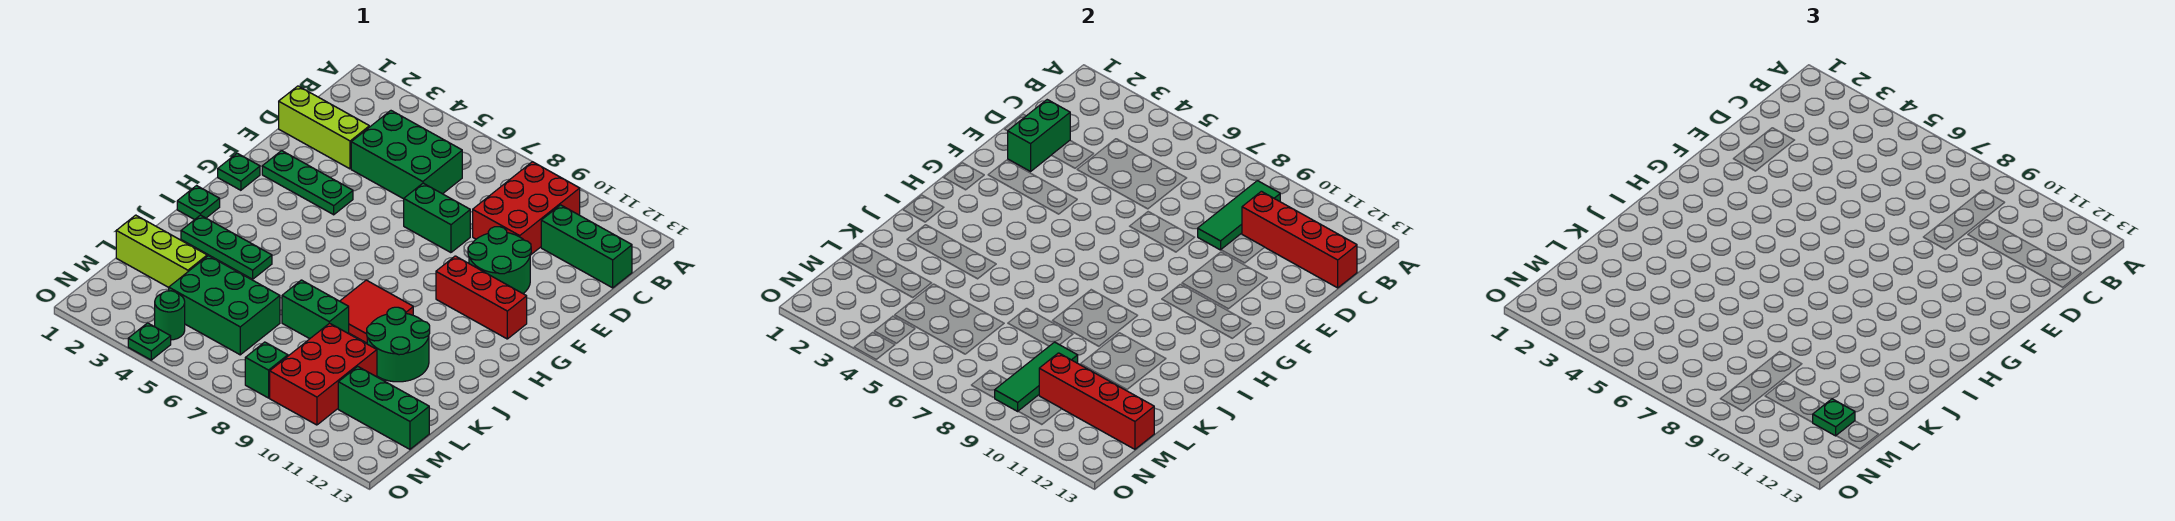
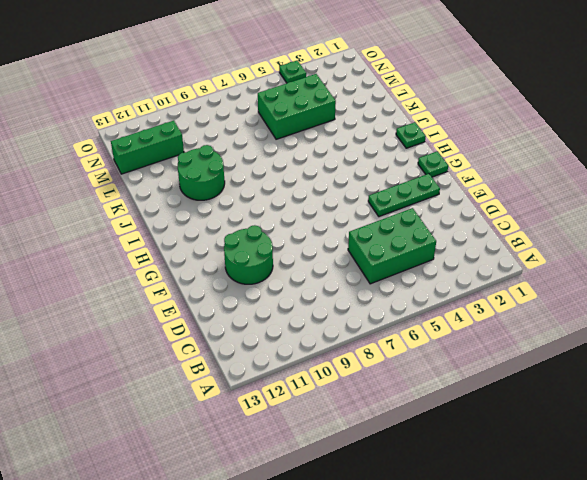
none -> red 2x3 brick [473,162,580,255]
none -> green 1x3 brick [541,205,632,288]
none -> lime 1x3 brick [279,86,369,169]

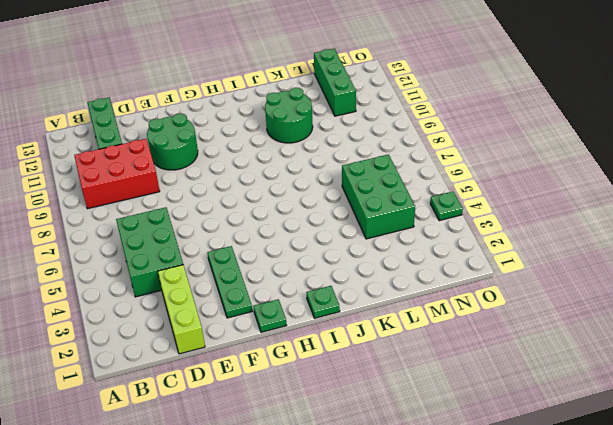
none -> green 1x2 brick [404,183,470,253]
none -> red 1x3 brick [436,256,527,339]
none -> red 2x2 tile [340,280,413,343]

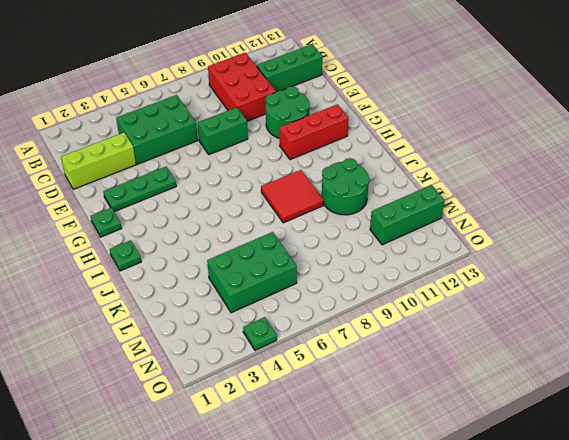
none -> green 1x3 plate [181,215,272,279]
none -> green 1x2 brick [282,280,349,339]
none -> lime 1x3 brick [116,215,207,287]

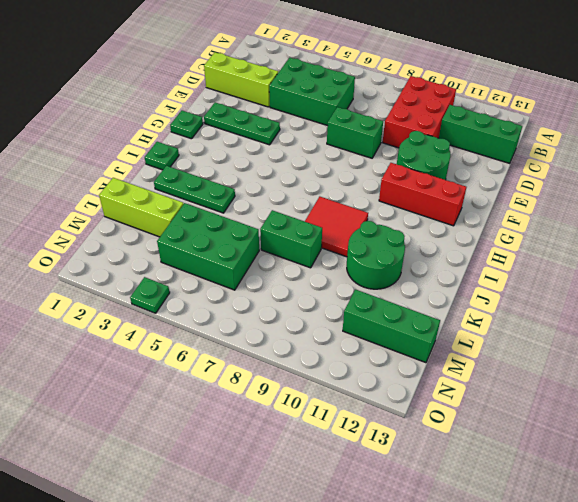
none -> red 2x3 brick [270,323,377,425]
none -> green 1x1 round brick [155,291,185,340]
none -> green 1x1 brick [245,342,288,398]

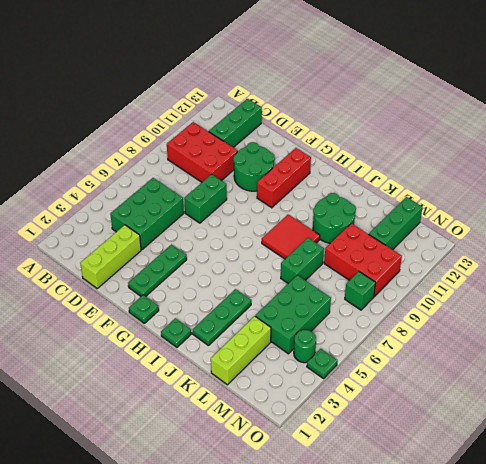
none -> green 1x3 tile [1198,181,1280,250]
none -> red 1x4 brick [1242,191,1357,288]
none -> green 1x2 brick [1008,100,1070,171]

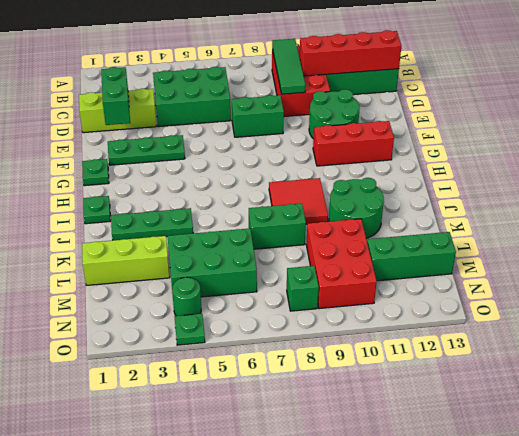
none -> green 1x3 tile [995,342,1078,411]
none -> red 1x4 brick [1039,353,1154,449]
none -> green 1x1 plate [1812,399,1855,436]

